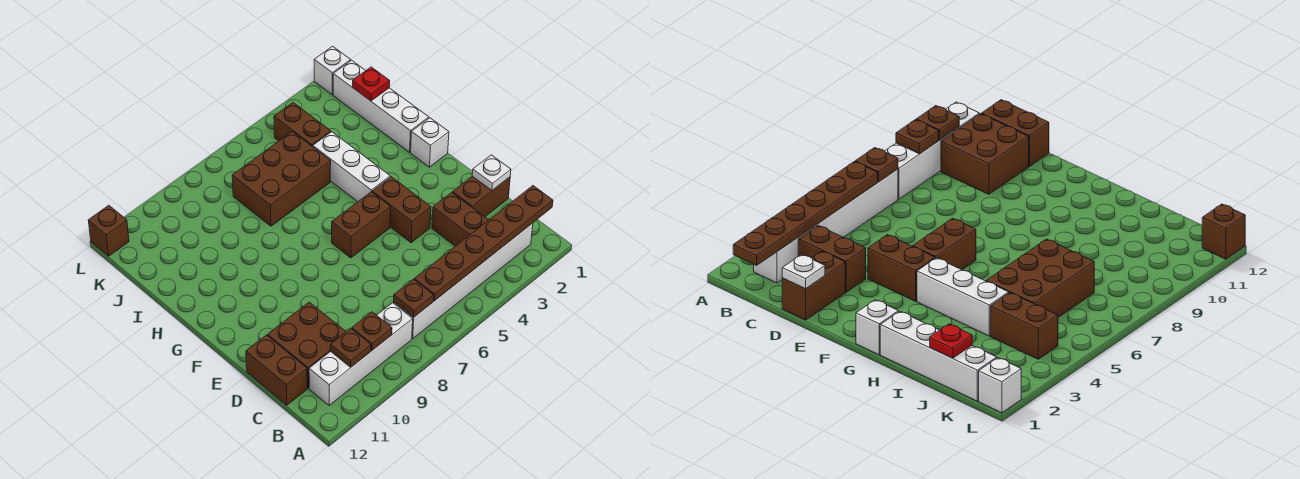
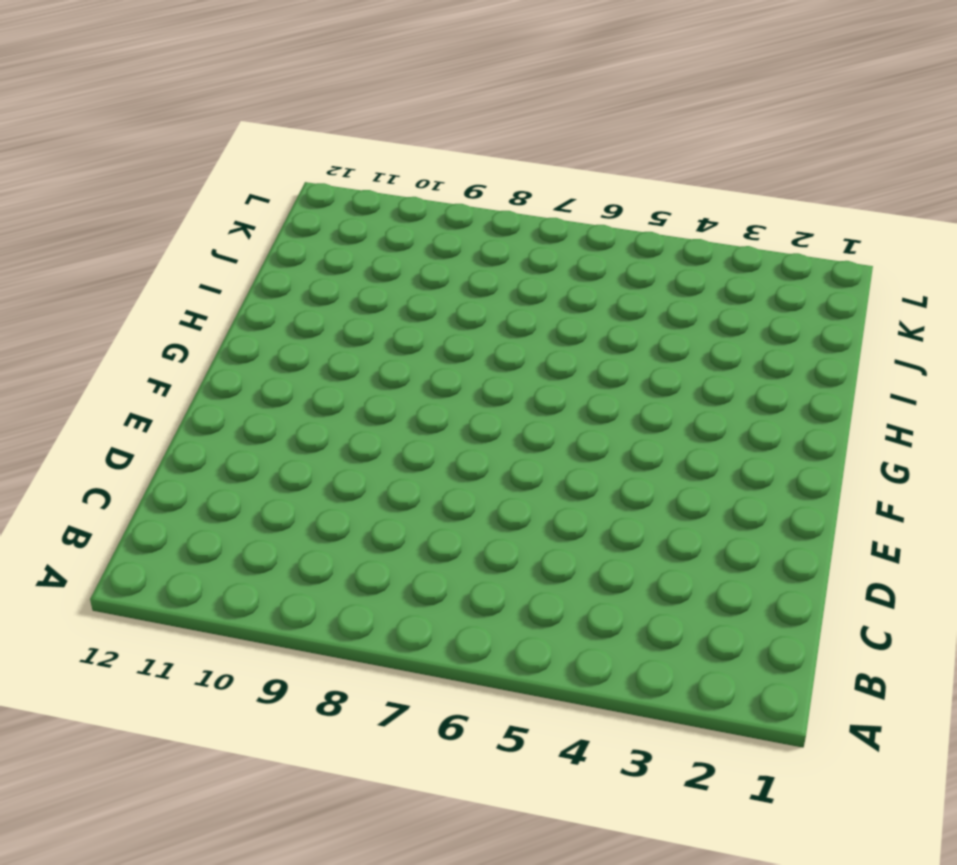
none -> white 1x6 brick [394,223,533,339]
none -> white 1x4 brick [309,303,413,405]
none -> brown 1x2 brick [432,192,488,246]

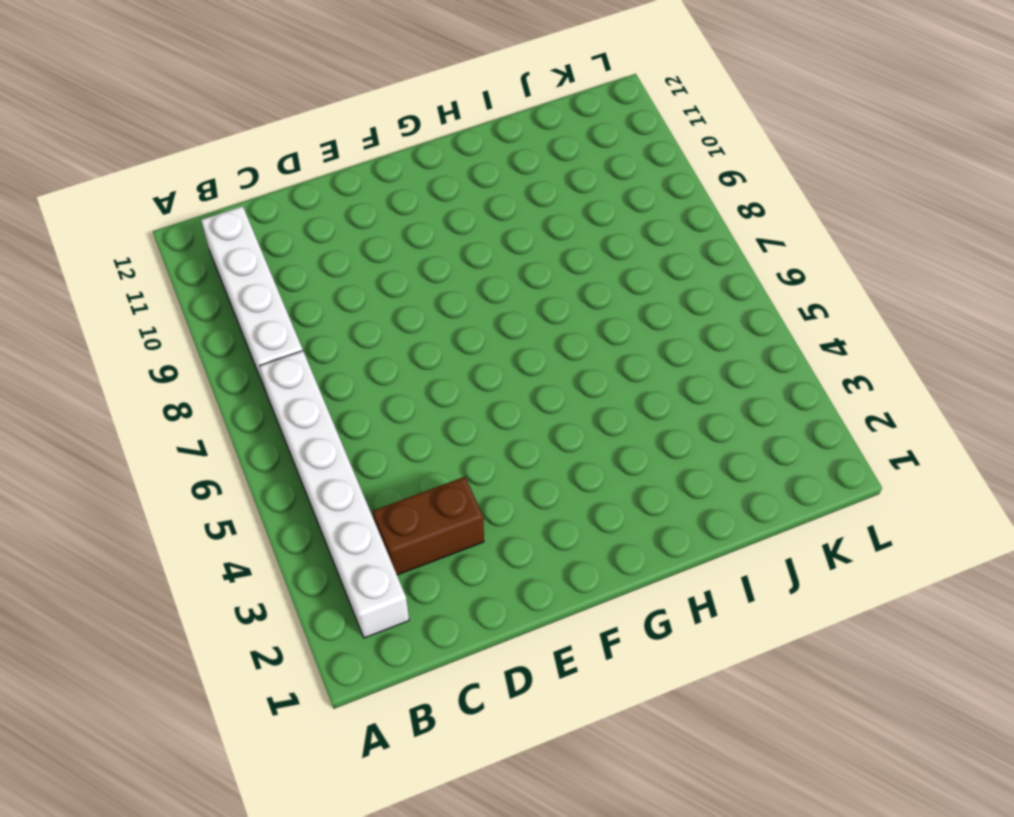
none -> brown 2x2 brick [268,302,346,388]
none -> brown 1x2 brick [246,335,307,405]
none -> brown 1x2 brick [453,176,510,217]

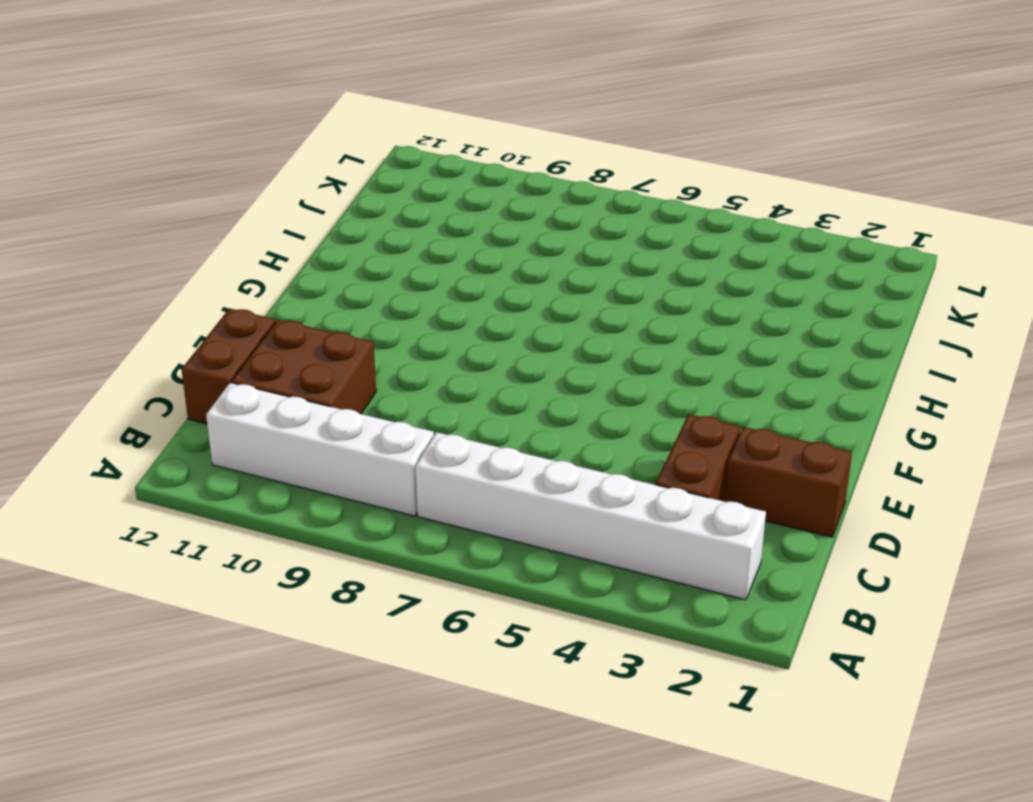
none -> brown 1x2 brick [372,177,431,243]
none -> brown 1x2 brick [332,192,391,258]
none -> white 1x1 brick [411,118,449,167]

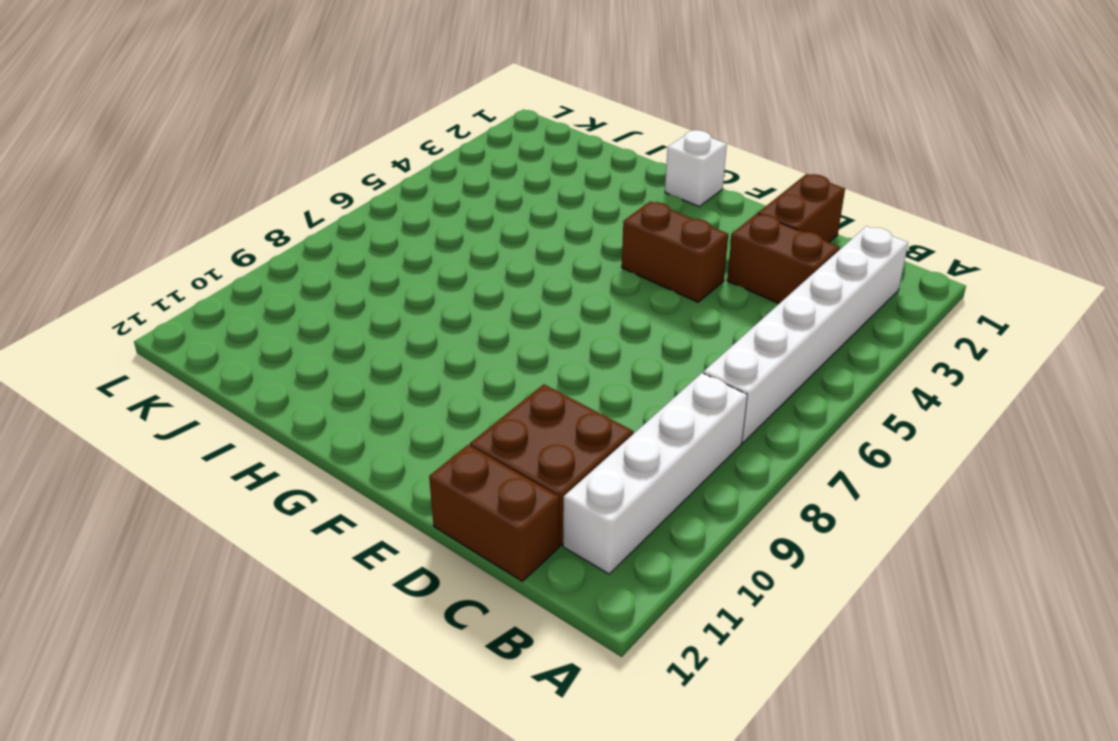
none -> brown 1x2 brick [332,192,391,258]
none -> white 1x3 brick [313,132,390,202]
none -> white 1x4 brick [333,60,429,152]

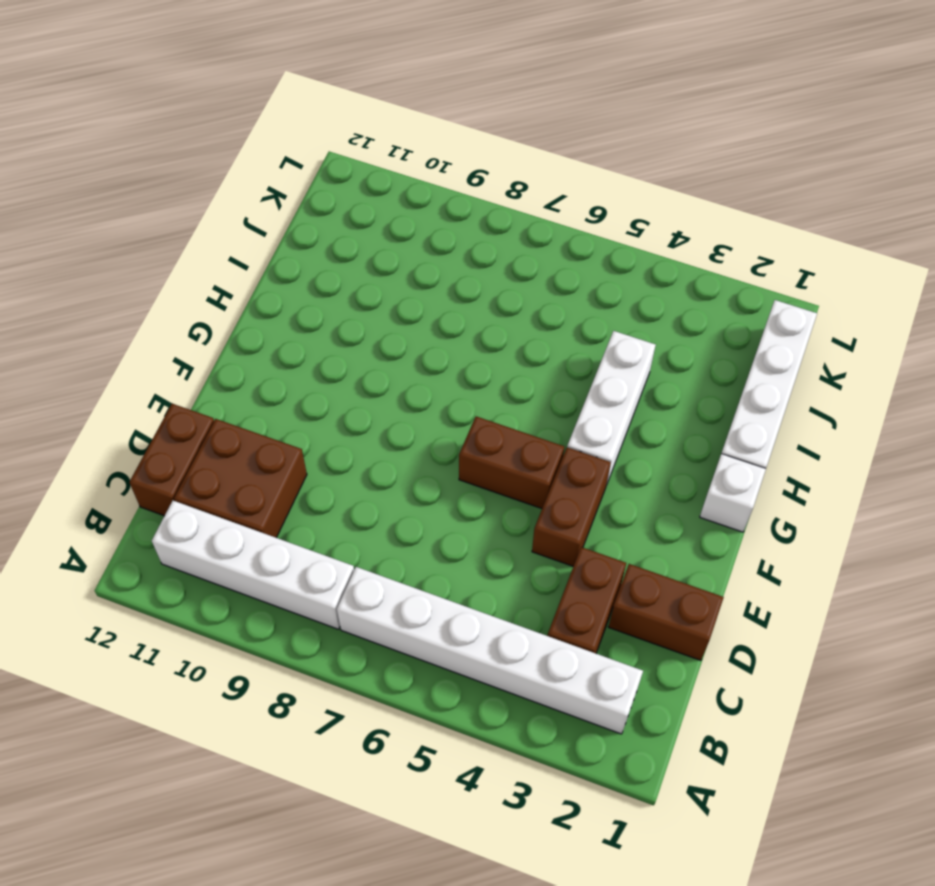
none -> brown 2x3 brick [232,131,331,226]
none -> brown 1x2 brick [274,103,331,147]
none -> white 1x1 brick [314,46,351,94]

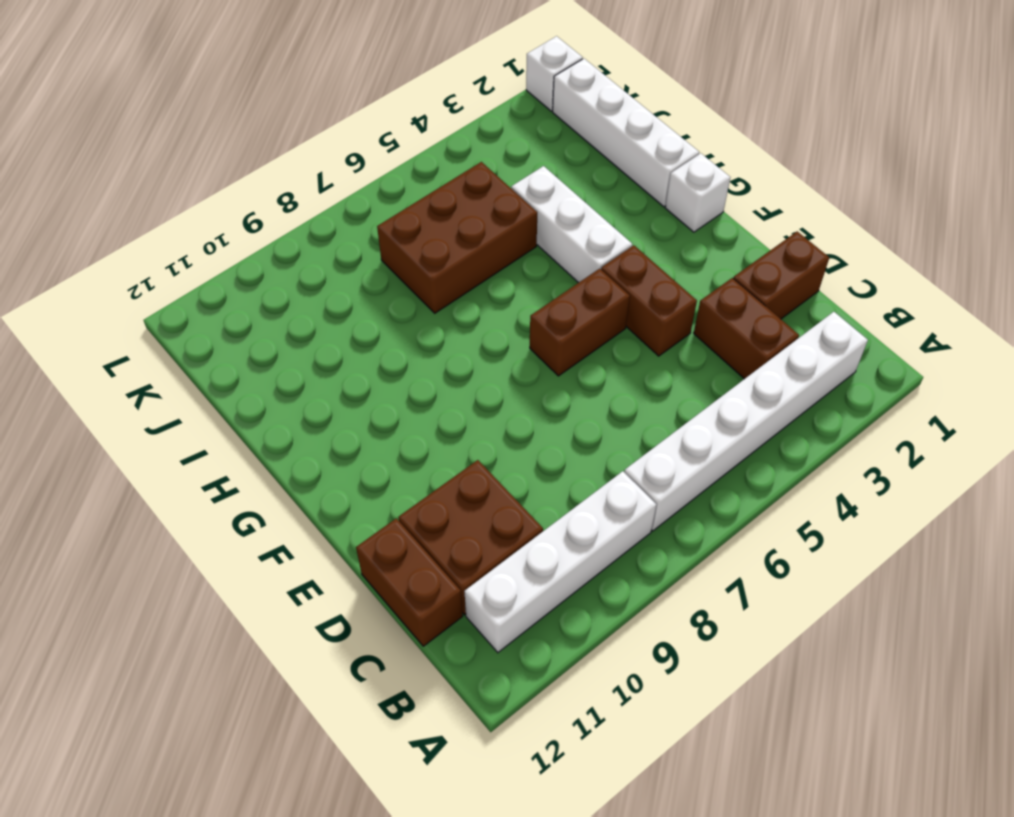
none -> brown 1x2 brick [274,103,331,147]
none -> brown 1x1 brick [88,205,129,256]
none -> brown 1x6 plate [414,186,553,301]

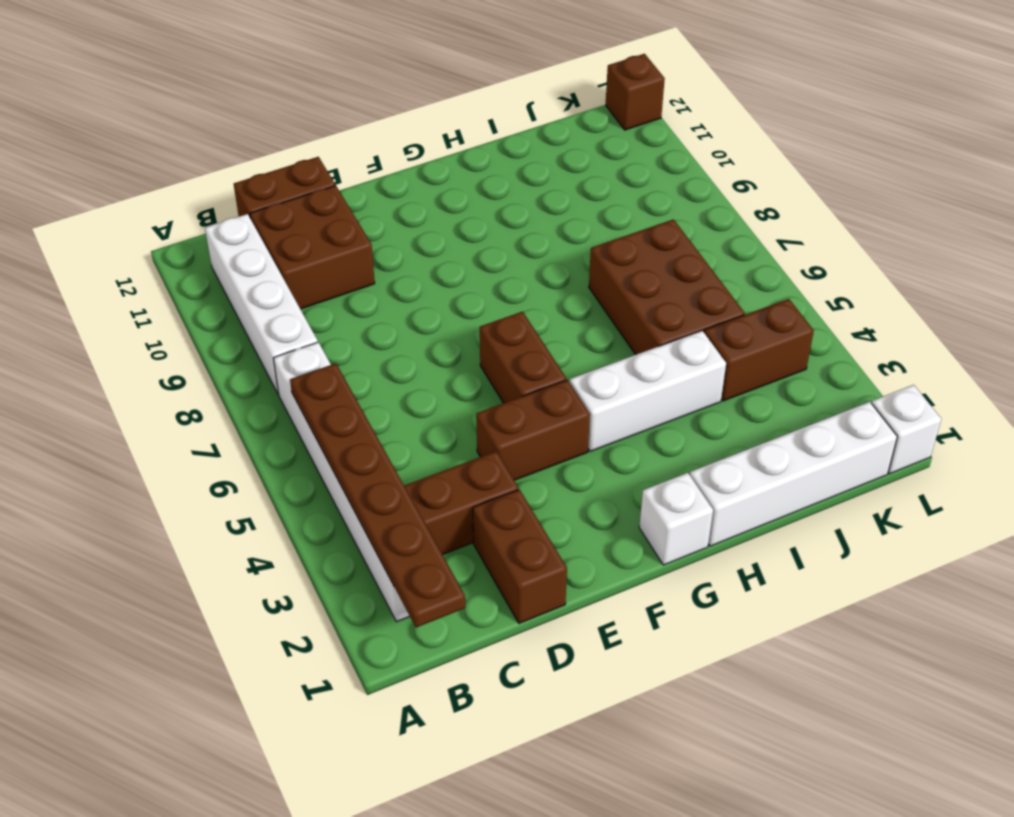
none -> brown 1x1 plate [394,279,434,317]
none -> brown 1x1 plate [352,312,392,350]
none -> brown 1x1 plate [331,329,371,367]

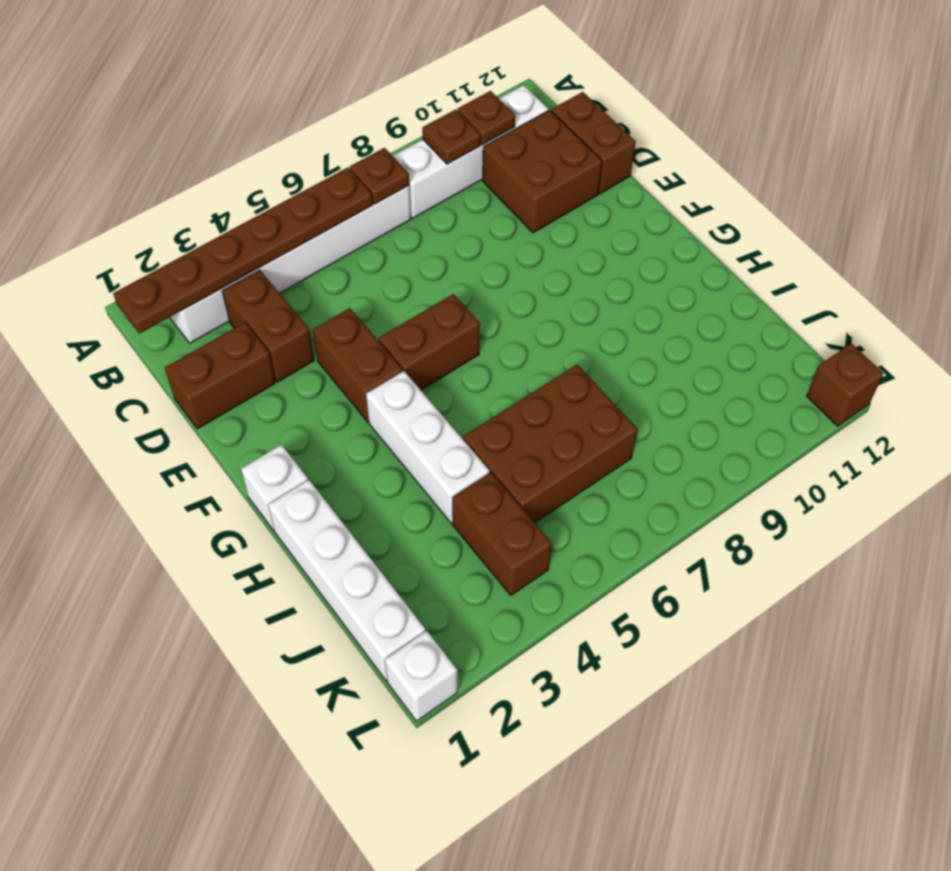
none -> white 1x1 plate [472,155,511,190]
none -> red 1x1 plate [353,67,390,101]

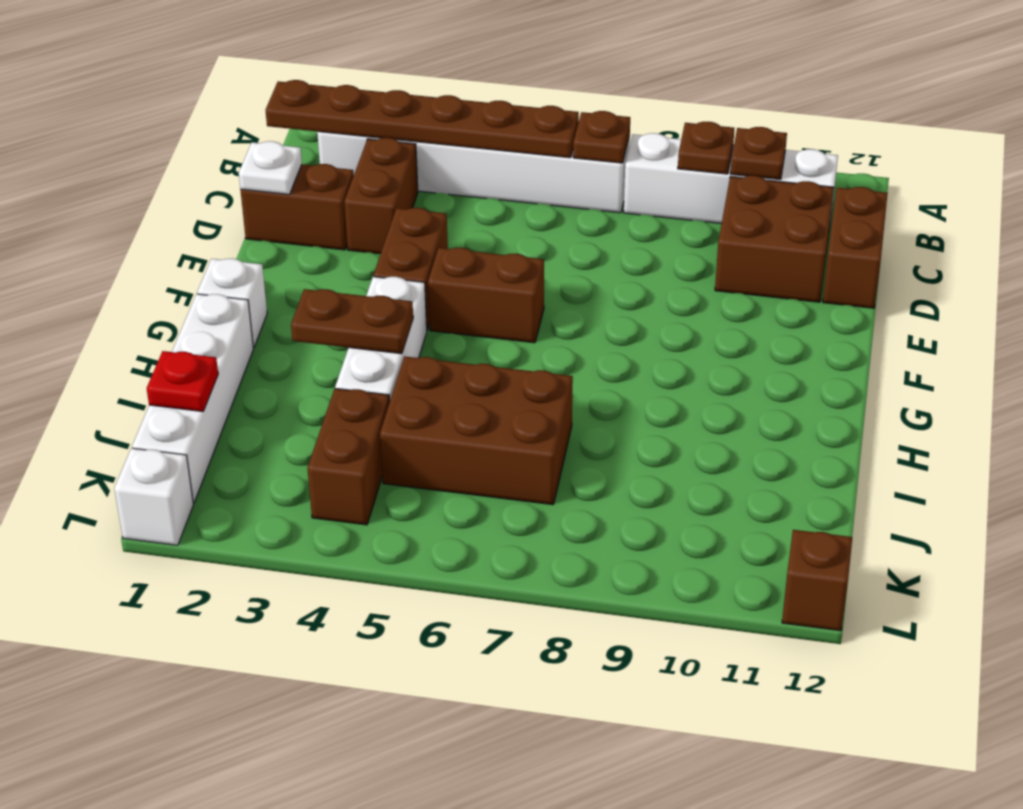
brown 1x2 plate [291,289,413,354] -> none

